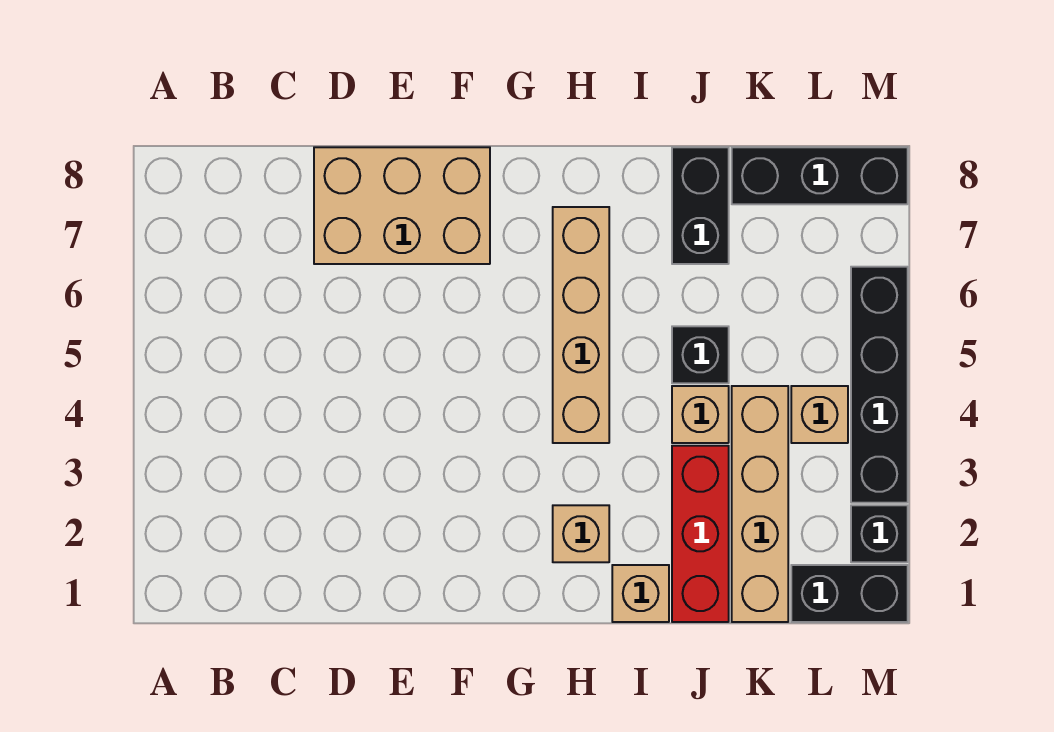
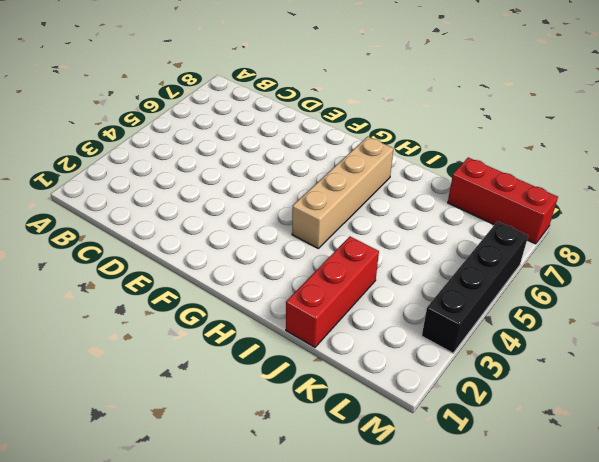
red 1x3 brick [448,158,558,244] -> black 1x3 brick [732,147,908,204]
none -> tan 2x3 brick [314,147,490,264]
none -> tan 1x1 brick [553,505,609,562]
none -> tan 1x1 brick [612,565,669,622]

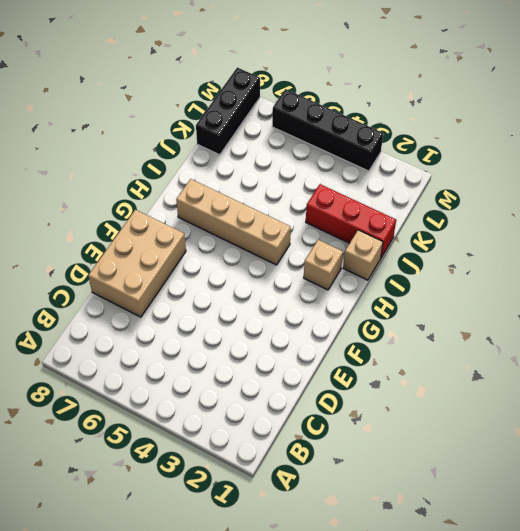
none -> tan 1x1 brick [672,386,729,443]
none -> black 1x1 brick [672,326,729,383]
none -> black 1x2 brick [672,147,729,264]

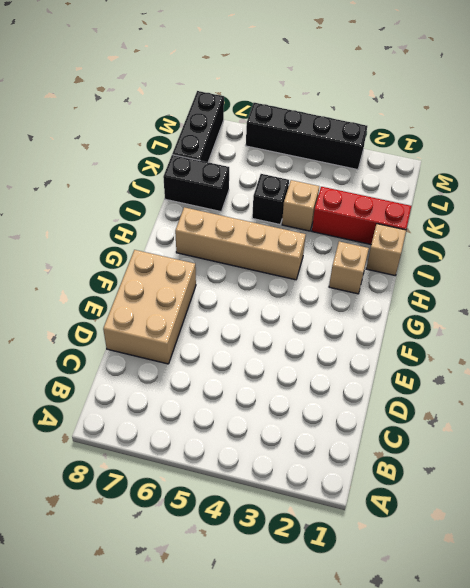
none -> tan 1x4 brick [732,386,788,622]
none -> black 1x2 brick [791,565,908,622]
none -> tan 1x1 brick [791,386,848,443]

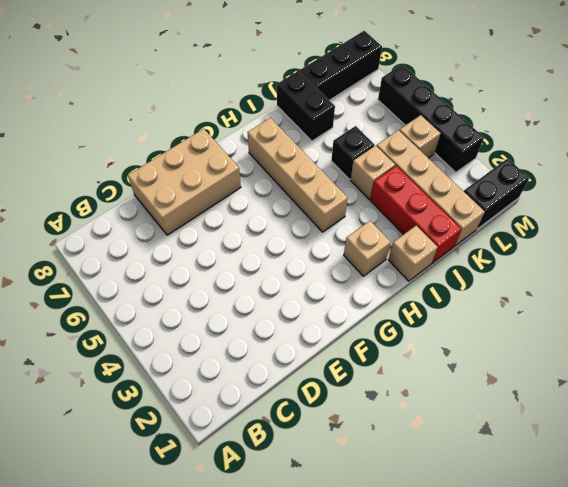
none -> black 1x1 brick [851,505,908,562]

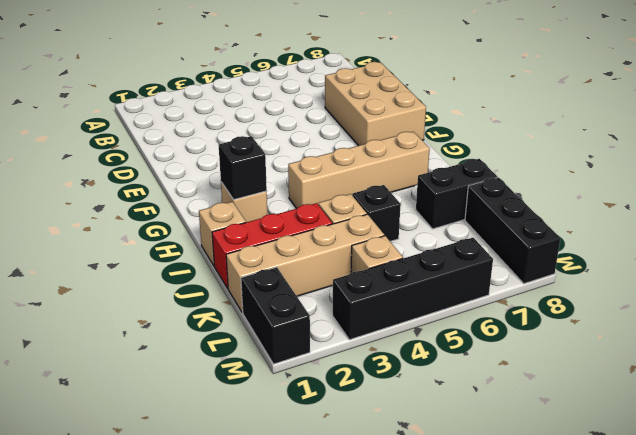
black 1x1 brick [219,136,267,200] -> black 1x1 brick moved to [851,505,908,562]

